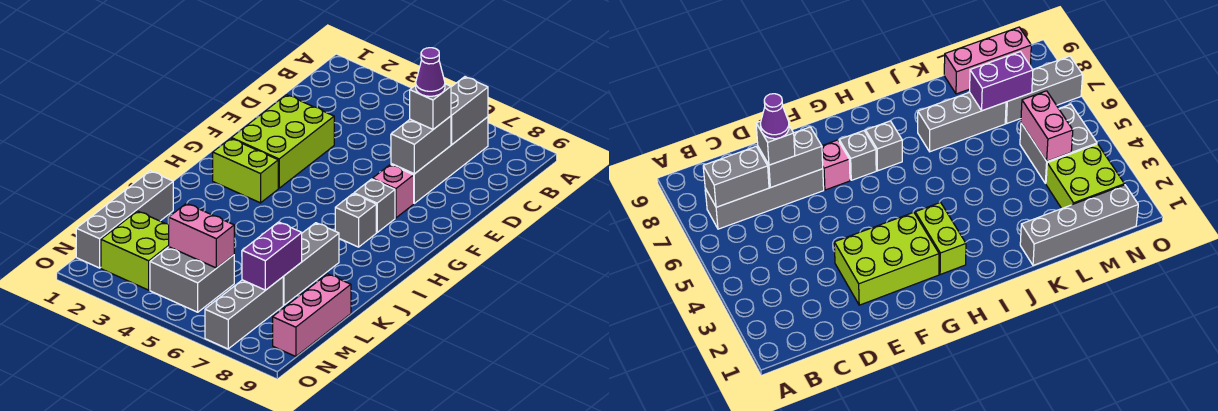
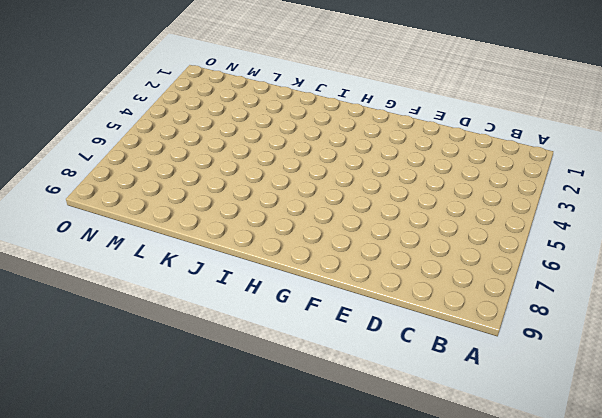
none -> grey 1x4 brick [391,117,488,203]
none -> lime 2x3 brick [231,95,334,188]
none -> pink 1x1 brick [373,164,414,218]

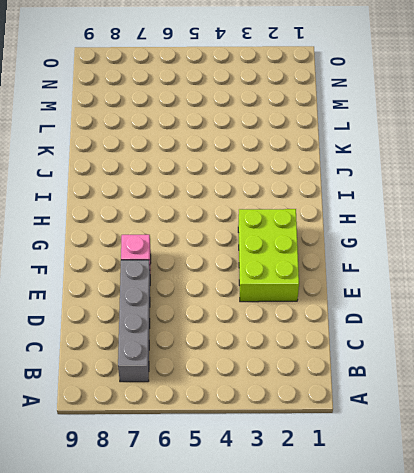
none -> grey 1x1 brick [354,179,395,232]
none -> lime 1x2 brick [213,138,278,203]
none -> grey 1x1 brick [335,194,376,247]

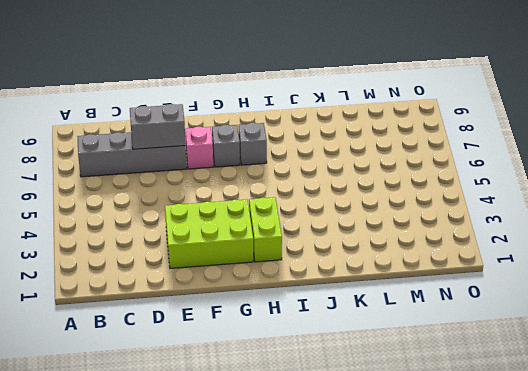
none -> grey 1x3 brick [283,223,339,305]
none -> grey 1x4 brick [76,171,173,268]
none -> pink 1x3 brick [273,274,351,357]

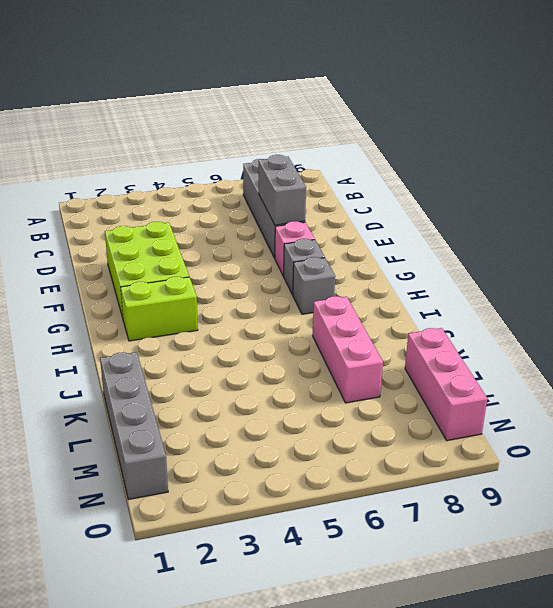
pink 1x3 brick [312,296,383,403] -> grey 1x3 brick [283,223,339,305]
none -> lime 2x2 brick [101,211,169,290]
none -> grey 2x2 brick [150,247,234,312]
none -> grey 1x3 brick [205,277,283,349]

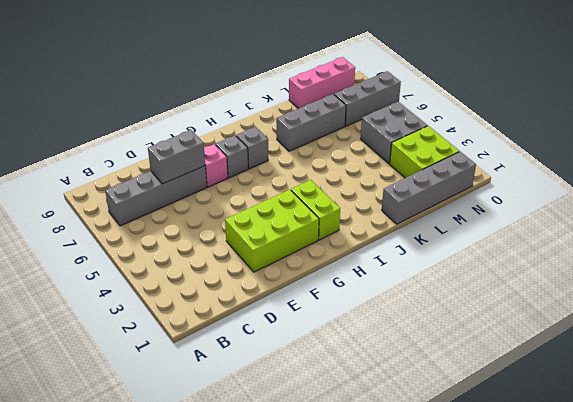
none -> grey 1x2 brick [451,77,488,145]
none -> purple 1x2 brick [242,222,302,290]
none -> pink 1x2 brick [169,203,234,268]

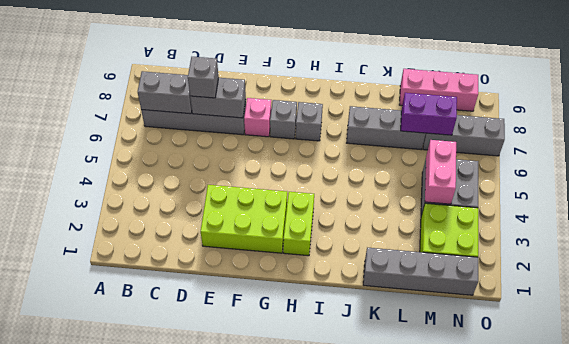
none -> purple 1x1 cone [416,48,445,96]

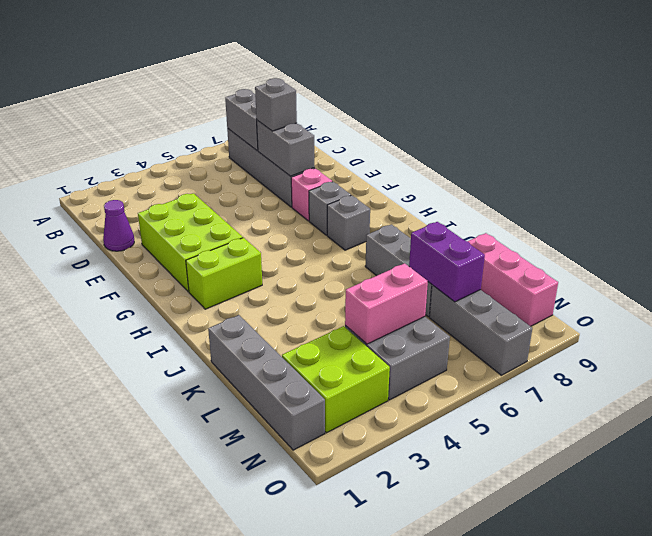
purple 1x1 cone [103,200,134,251] -> purple 1x1 cone moved to [416,48,445,96]

